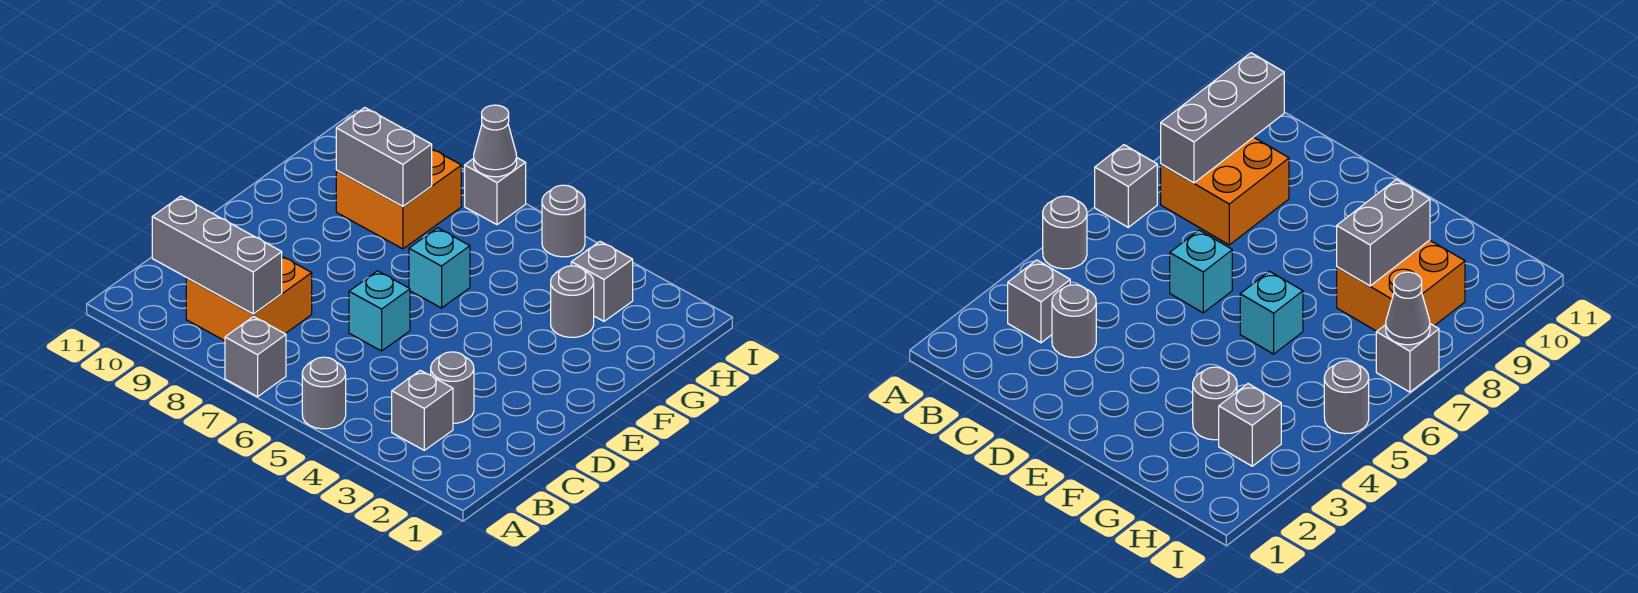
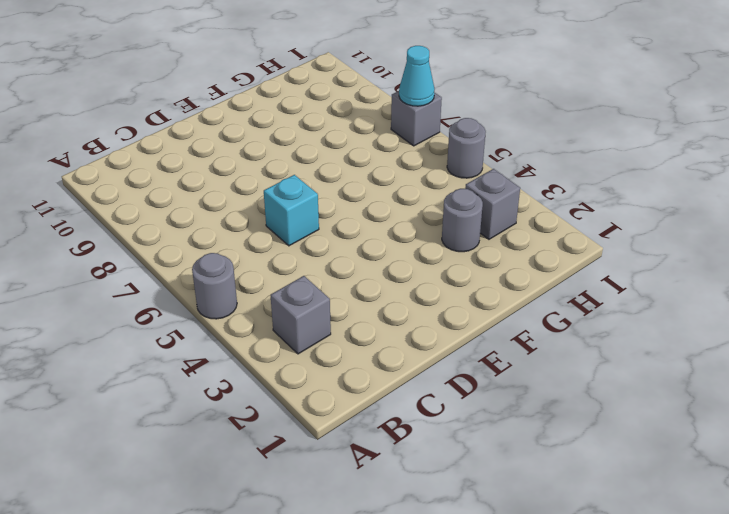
cyan 1x1 cone [399,46,435,106] -> grey 1x1 cone [474,105,517,177]
none -> grey 1x1 brick [225,316,286,397]
none -> orange 2x2 brick [186,257,312,341]
none -> grey 1x1 round brick [431,352,474,423]

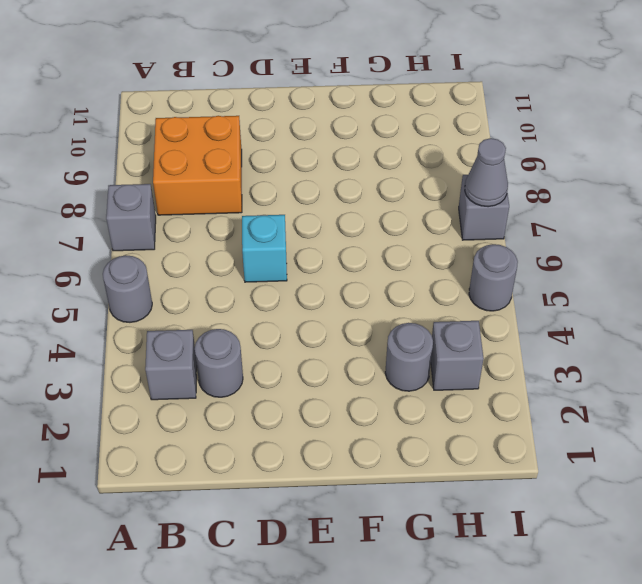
none -> cyan 1x1 brick [409,228,470,308]
none -> orange 2x2 brick [336,149,461,249]
none -> grey 1x3 brick [152,196,282,314]

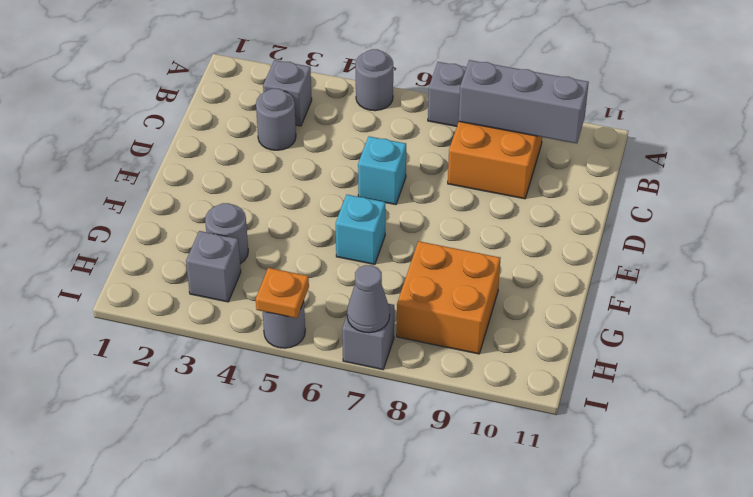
orange 1x1 plate [256,268,309,318] -> none
none -> grey 1x2 brick [336,108,432,206]

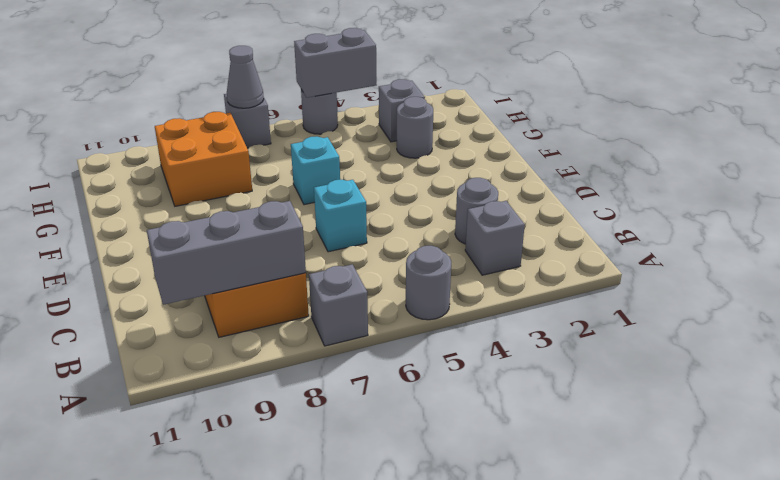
grey 1x2 brick [294,28,377,98] -> grey 1x2 brick moved to [336,108,432,206]

